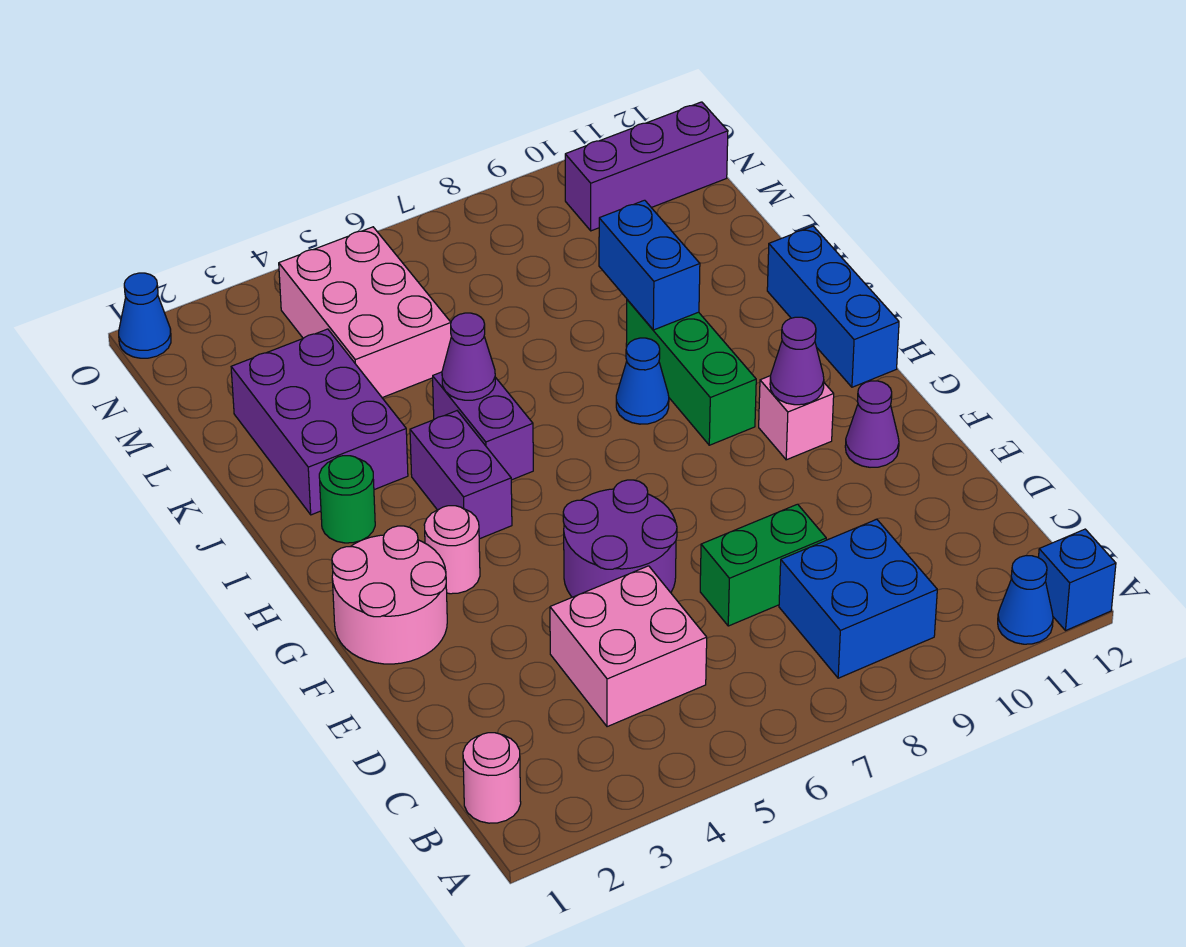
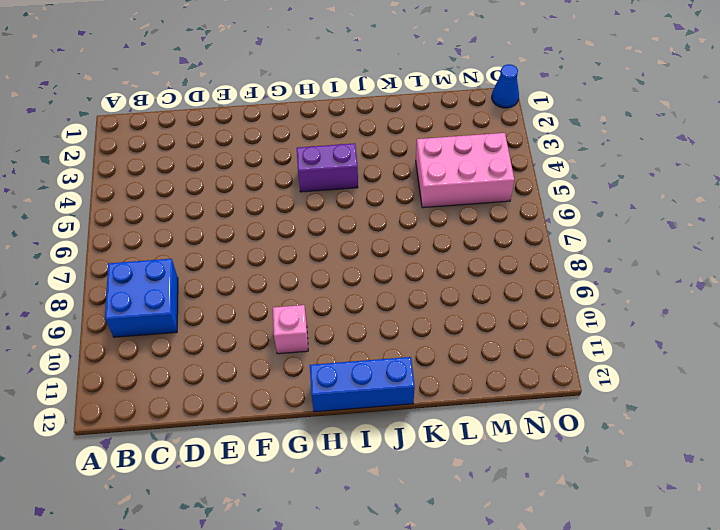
none -> blue 1x1 cone [998,556,1053,644]
none -> blue 1x1 brick [1038,529,1116,630]
none -> pink 1x1 round brick [463,733,521,823]

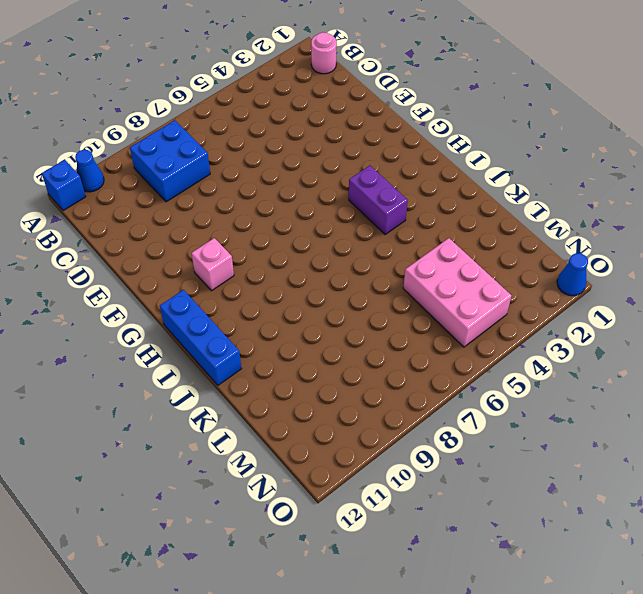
none -> pink 2x2 brick [550,566,707,727]
none -> green 1x2 brick [700,504,826,626]
none -> purple 2x2 round brick [563,480,677,597]

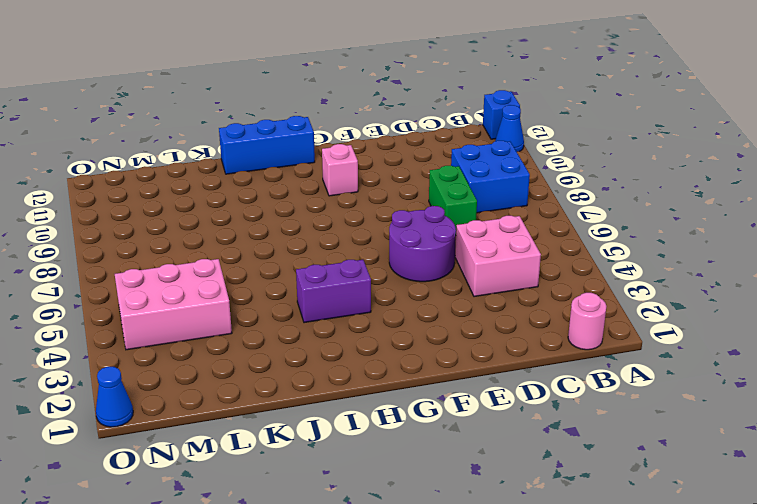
none -> pink 2x2 round brick [332,526,447,664]
none -> purple 1x1 cone [845,381,899,467]
none -> pink 1x1 round brick [424,506,480,594]

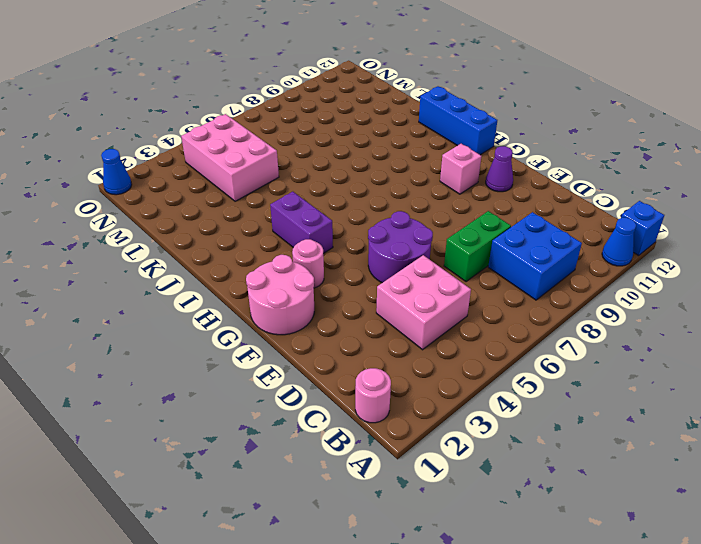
none -> green 1x3 brick [626,300,756,445]
none -> green 1x1 round brick [319,456,375,543]
none -> purple 1x2 brick [433,372,533,480]

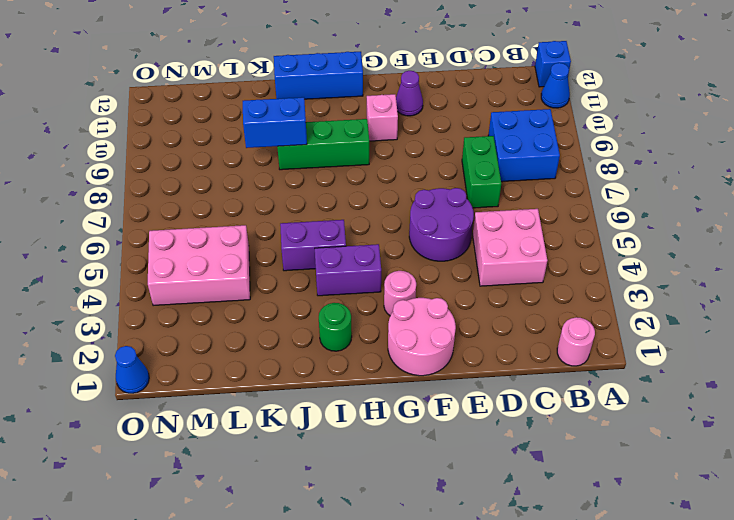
none -> blue 1x1 cone [616,338,669,424]
none -> purple 2x3 brick [231,329,408,515]
none -> purple 1x3 brick [565,102,728,231]

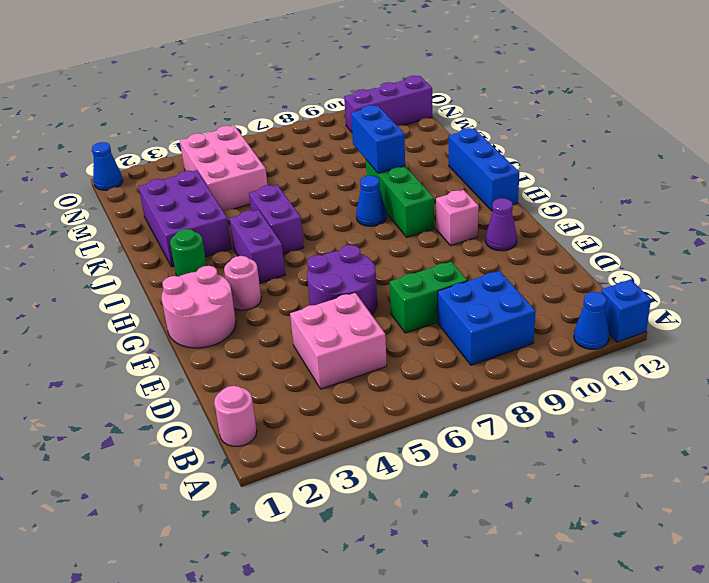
none -> purple 1x1 cone [770,317,824,405]
none -> purple 1x1 cone [442,313,495,400]

